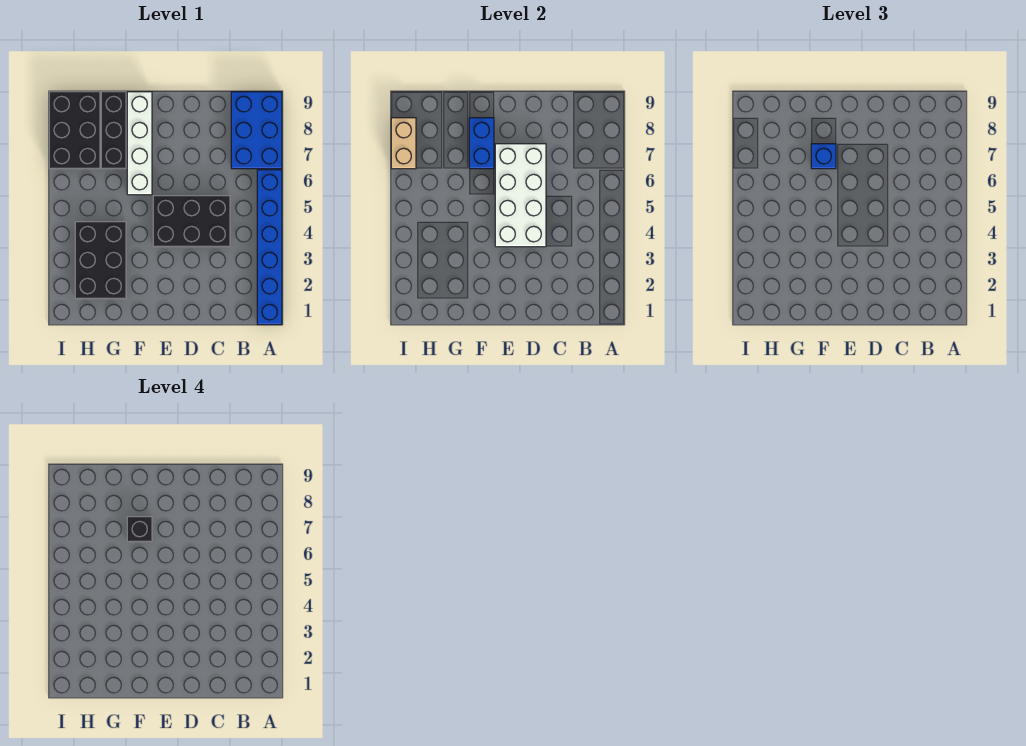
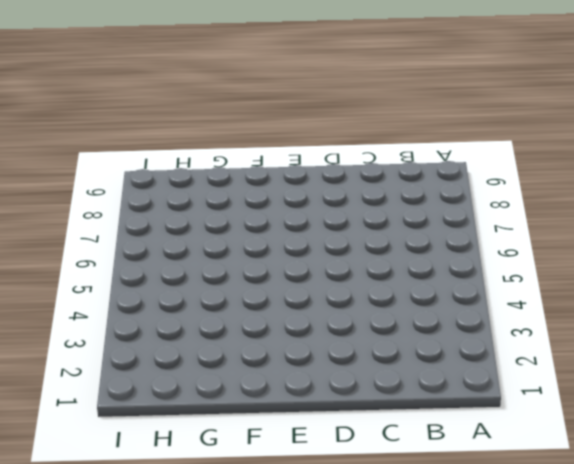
none -> blue 1x6 brick [257,170,282,325]
none -> blue 2x3 brick [231,92,282,169]
none -> black 2x3 brick [153,196,230,247]

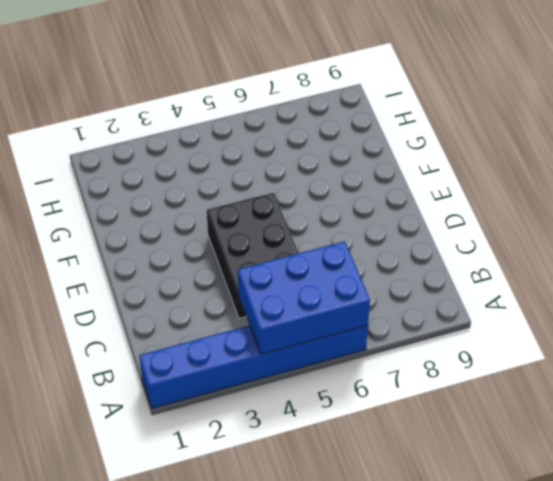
blue 2x3 brick [238,241,370,354] -> blue 2x3 brick moved to [231,92,282,169]
none -> white 1x4 brick [127,92,152,195]
none -> black 2x3 brick [75,222,126,299]
none -> black 1x3 brick [101,92,126,169]

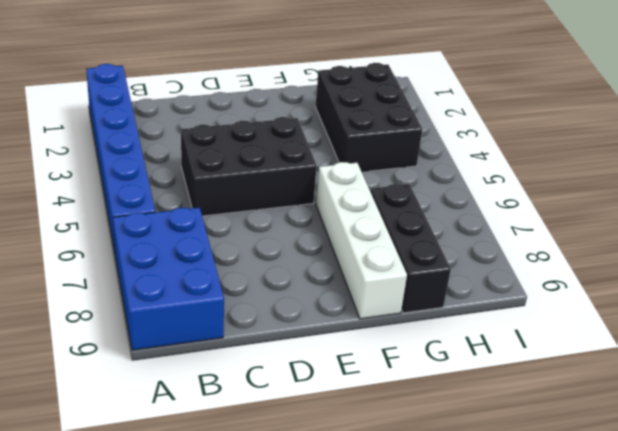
none -> black 2x3 brick [49,92,100,169]
none -> white 2x4 brick [495,144,546,247]
none -> blue 1x2 brick [469,118,494,169]

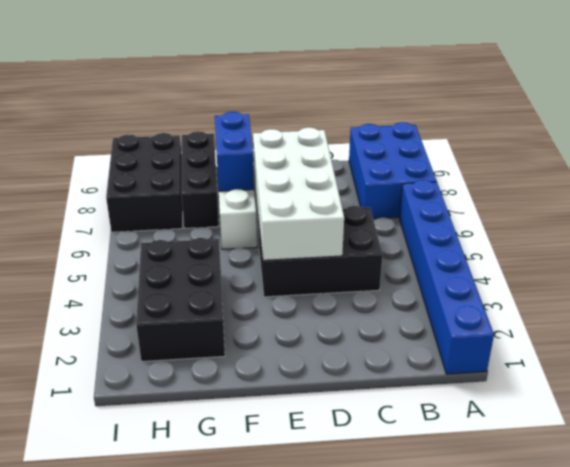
none -> tan 1x2 brick [391,118,416,169]
none -> blue 1x1 brick [811,144,836,169]
none -> black 1x1 brick [127,517,152,542]

